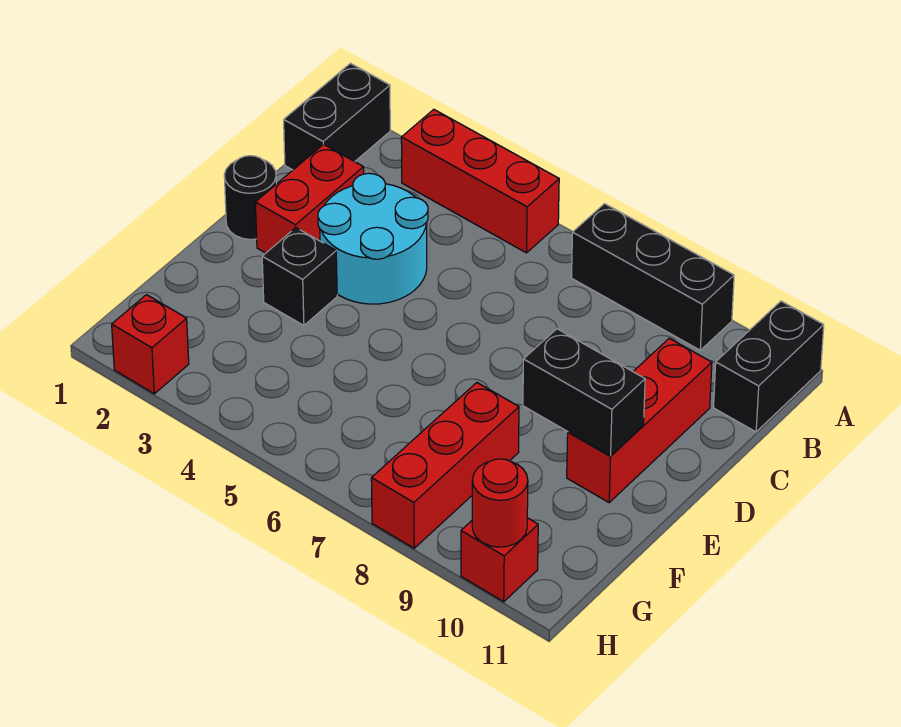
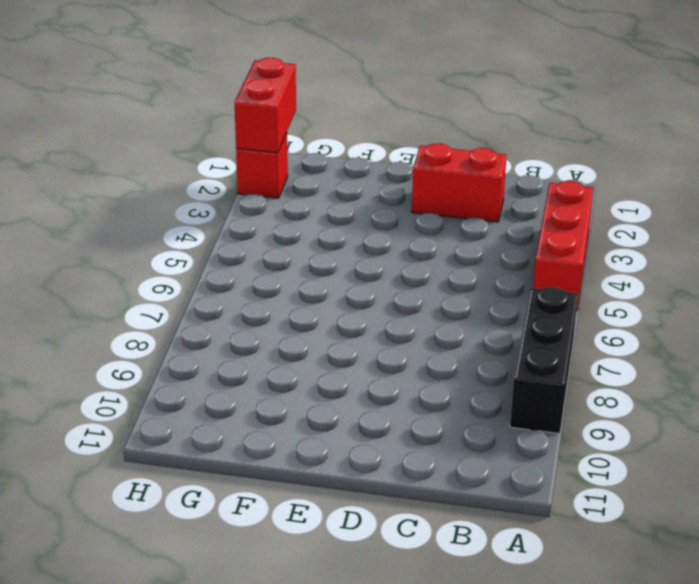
red 1x2 brick [234,58,296,153] -> none
none -> black 1x2 brick [284,63,390,170]
none -> black 1x2 brick [714,301,824,432]
none -> cyan 2x2 round brick [318,173,428,304]

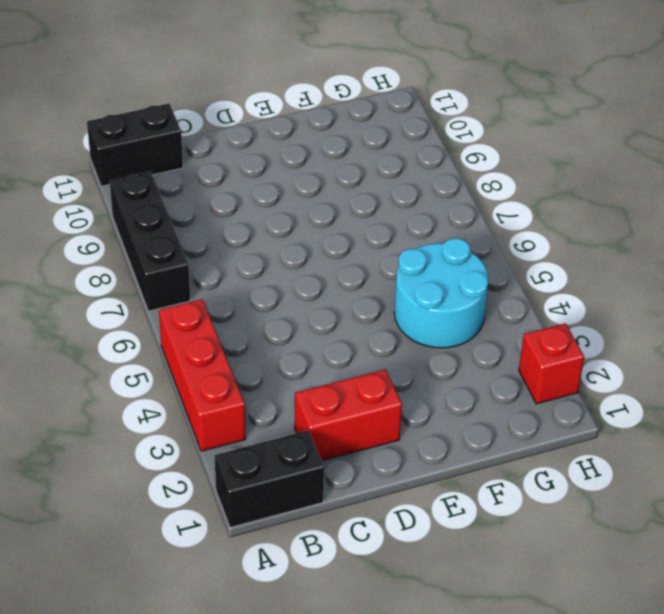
cyan 2x2 round brick [394,238,488,348] -> cyan 2x2 round brick moved to [318,173,428,304]
none -> red 1x3 brick [567,338,712,502]
none -> black 1x1 round brick [224,156,276,240]
none -> black 1x1 brick [262,228,337,326]

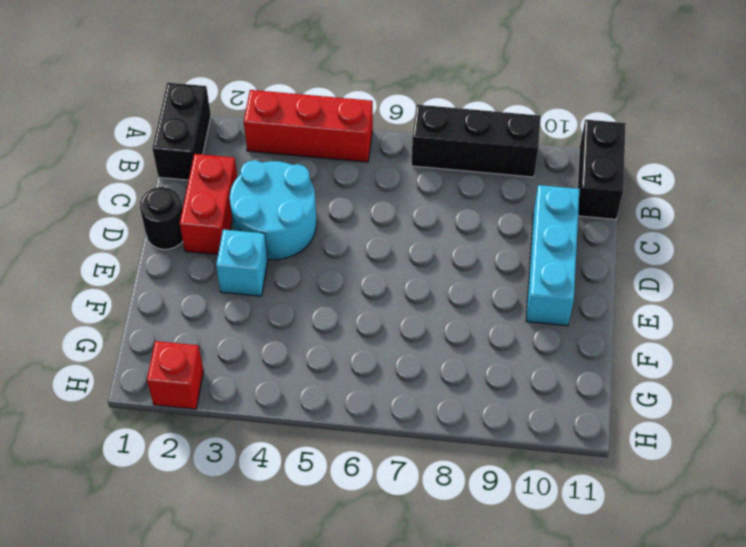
cyan 1x3 brick [526,185,580,326] -> red 1x3 brick [567,338,712,502]
cyan 1x1 brick [216,230,268,296] -> black 1x1 brick [262,228,337,326]
none -> red 1x3 brick [371,383,519,548]
none -> red 1x1 brick [461,518,538,602]
none -> black 1x2 brick [523,329,645,456]

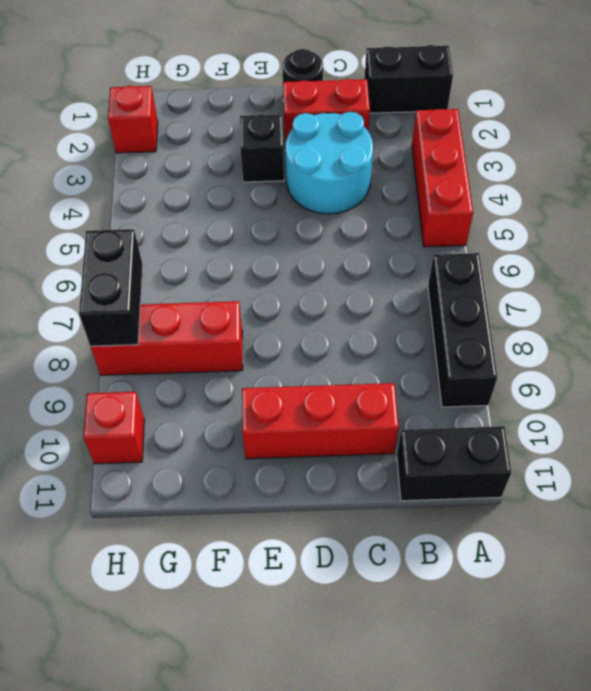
black 1x2 brick [79,229,142,346] -> black 1x2 brick moved to [523,329,645,456]
none -> red 1x1 round brick [472,459,528,547]

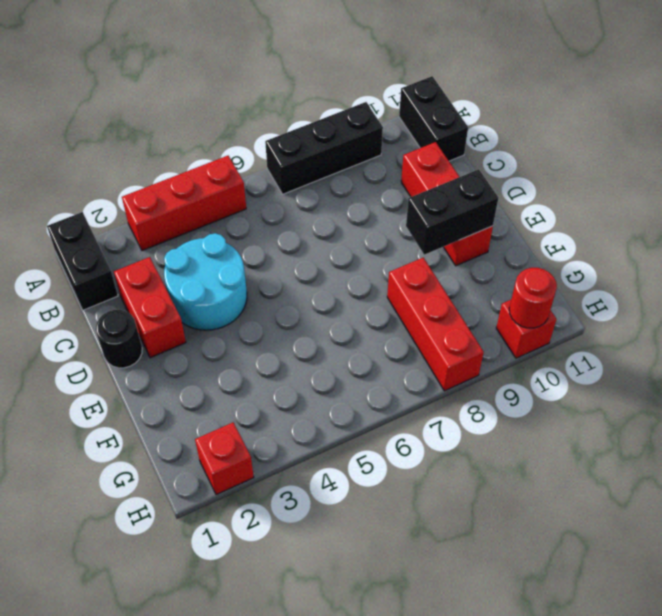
none -> black 1x1 brick [262,228,337,326]

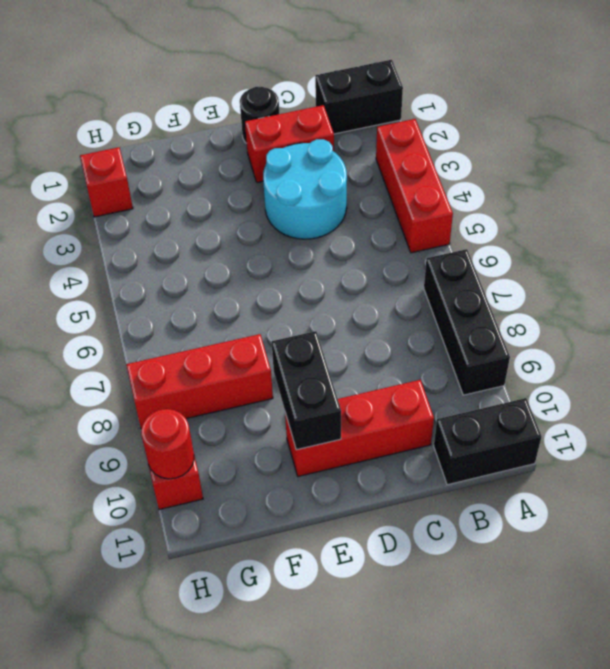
none -> black 1x1 brick [262,228,337,326]

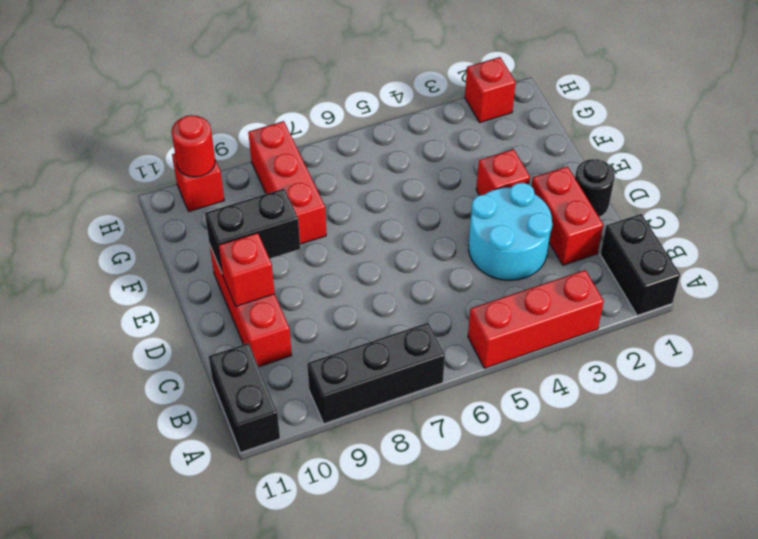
red 1x1 brick [218,233,275,306] -> none
red 1x1 brick [476,149,530,195] -> black 1x1 brick [262,228,337,326]

